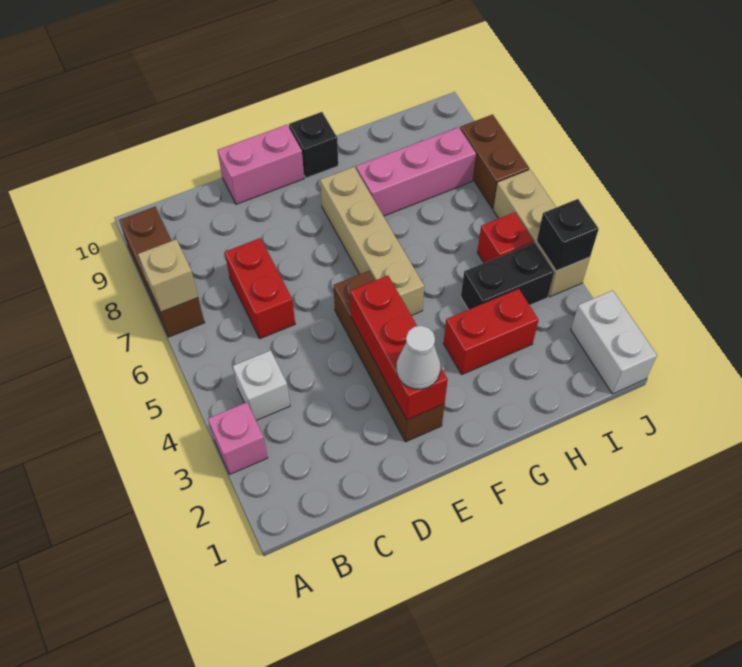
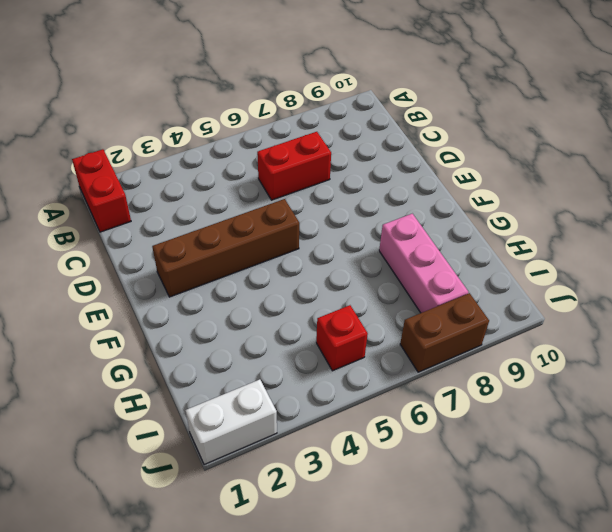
red 1x2 brick [72,149,131,232] -> red 1x2 brick moved to [443,289,539,374]
none -> pink 1x1 brick [208,402,268,474]
none -> brown 1x3 brick [119,207,205,337]
none -> white 1x1 brick [233,350,290,420]

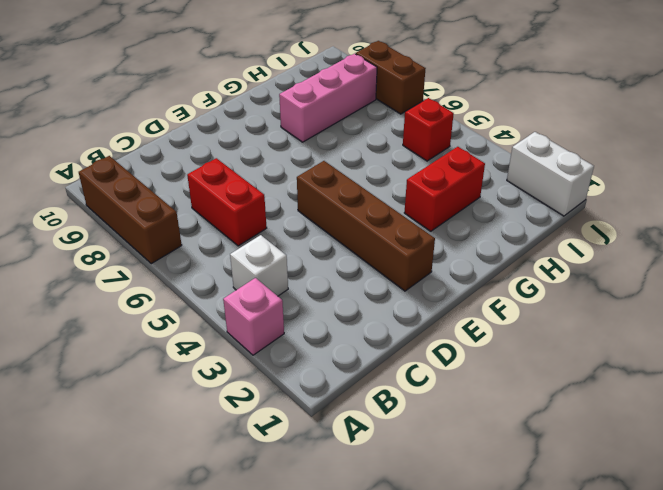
none -> pink 1x2 brick [217,125,304,204]
none -> tan 1x4 brick [320,167,424,316]
none -> black 1x1 brick [289,112,338,178]

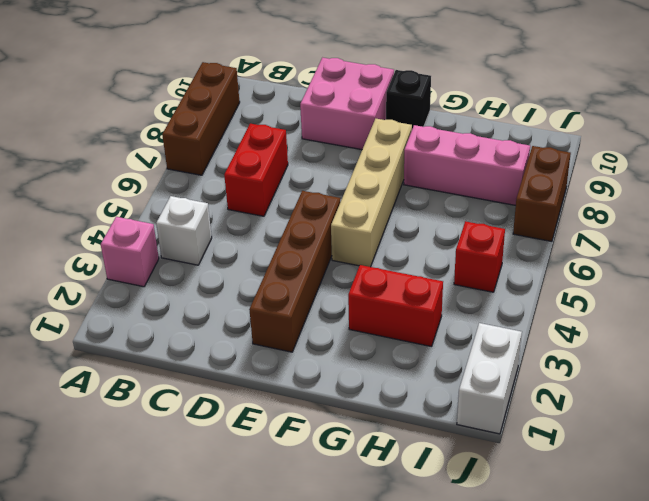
pink 2x2 brick [300,58,394,150] -> pink 1x2 brick [217,125,304,204]
none -> black 1x2 brick [461,243,554,310]
none -> tan 1x3 brick [493,170,590,297]
none -> tan 1x1 brick [138,239,198,312]

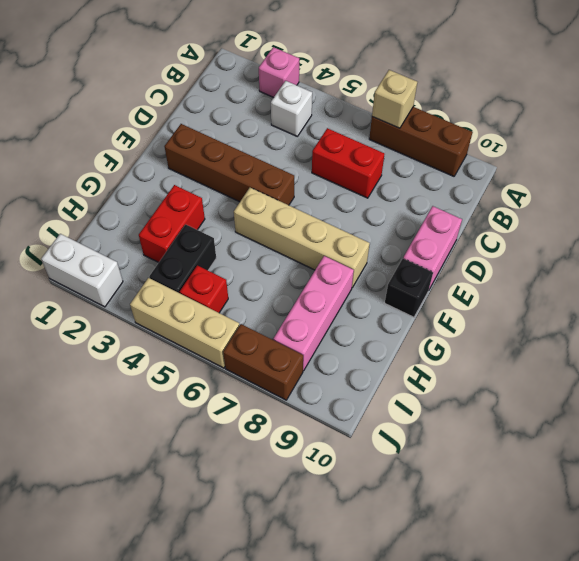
none -> red 1x3 brick [350,276,448,420]
none -> black 1x1 brick [537,199,599,271]
none -> white 1x1 cone [397,326,440,389]

